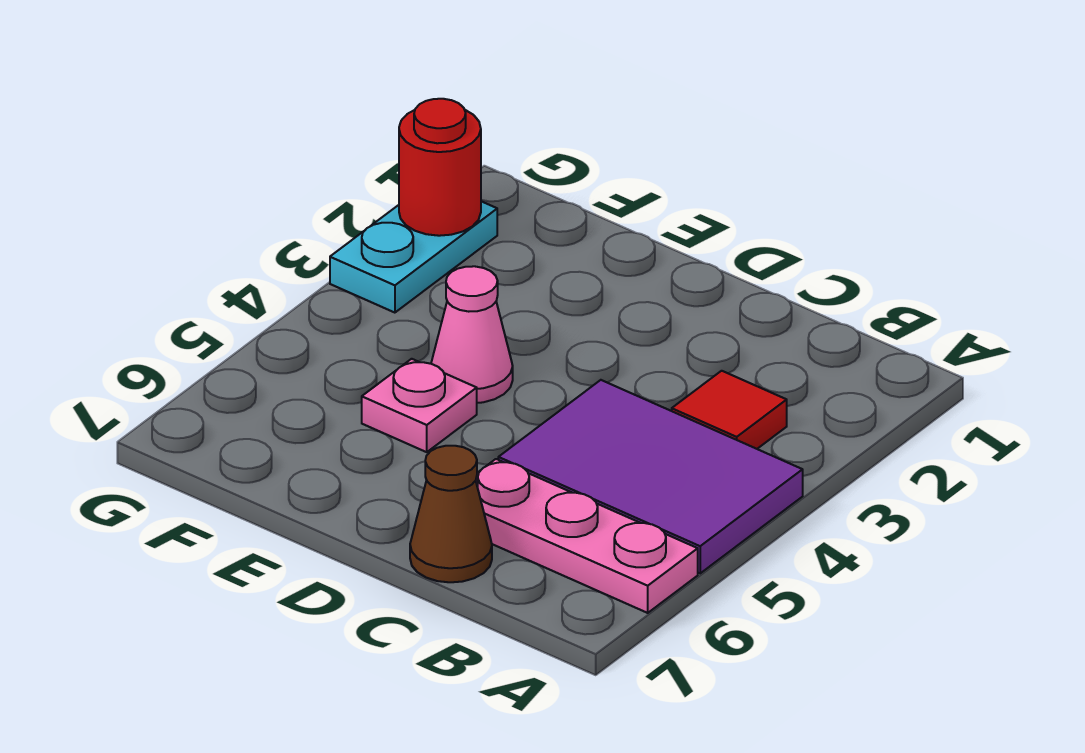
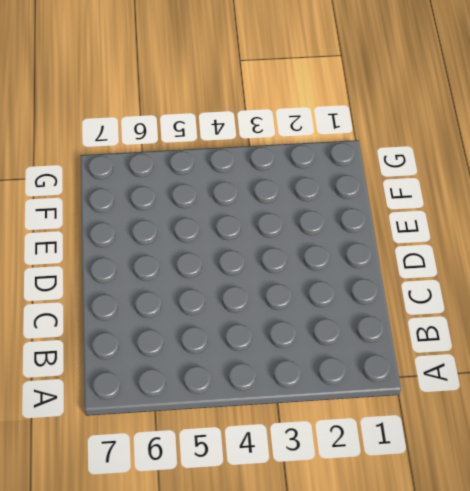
none -> purple 2x3 tile [498,380,803,573]
none -> pink 1x3 plate [476,459,698,613]

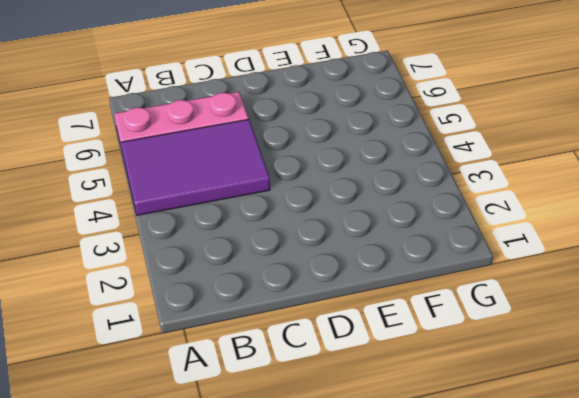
none -> red 1x1 tile [672,371,787,449]
none -> brown 1x1 cone [410,446,492,582]

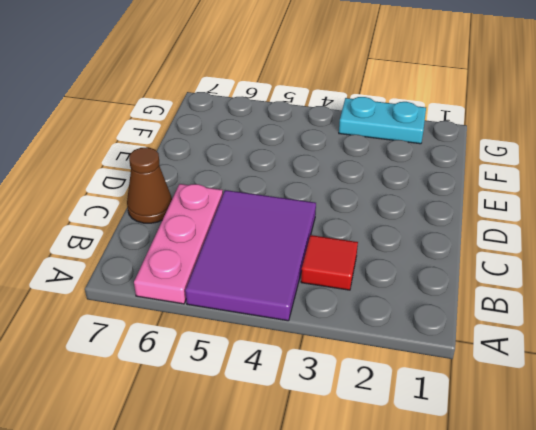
none -> pink 1x1 cone [431,266,513,403]
none -> pink 1x1 plate [362,359,477,452]

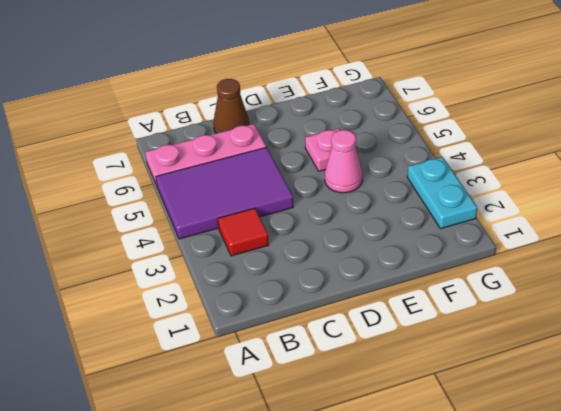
none -> red 1x1 round brick [399,99,481,236]

